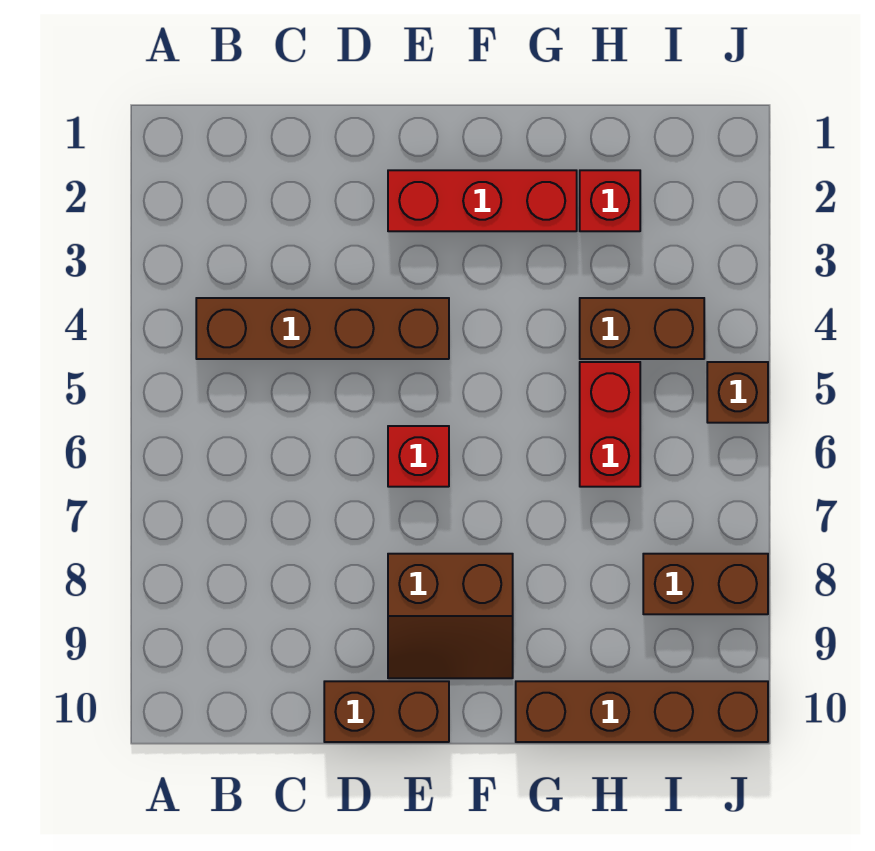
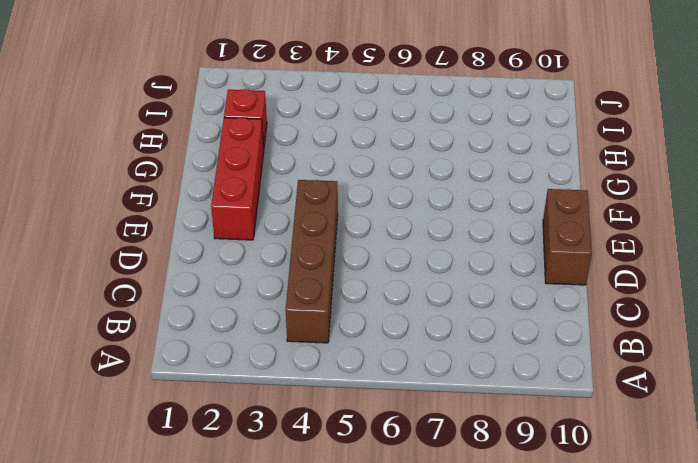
none -> red 1x1 brick [388,426,449,487]
none -> brown 2x2 slope [388,554,513,678]

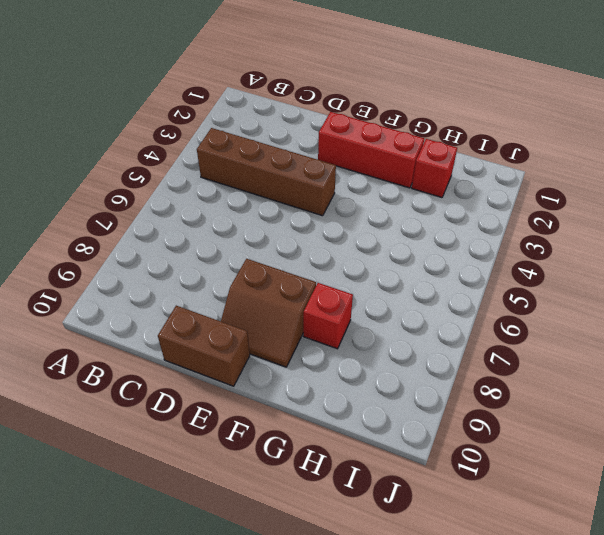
red 1x1 brick [303,283,353,349] -> red 1x1 brick moved to [388,426,449,487]
none -> brown 1x4 brick [516,681,768,742]
none -> brown 1x2 brick [580,298,704,359]

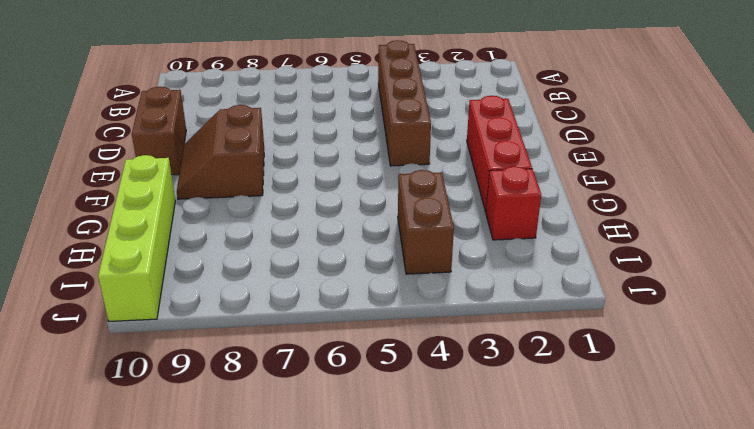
lime 1x4 brick [98,155,175,321] -> brown 1x4 brick [516,681,768,742]
none -> red 1x1 brick [388,426,449,487]
none -> red 1x2 brick [580,362,640,487]

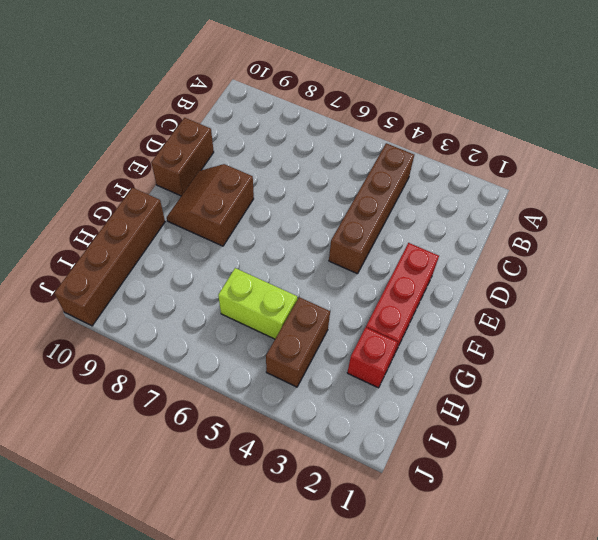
lime 1x2 brick [218,268,297,339] -> red 1x2 brick [580,362,640,487]
none -> red 1x1 brick [388,426,449,487]
none -> brown 1x2 brick [643,554,768,614]

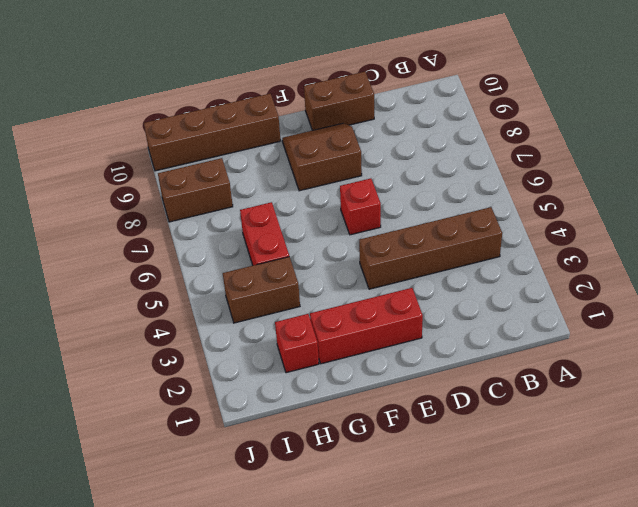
none -> brown 1x1 brick [707,362,768,423]

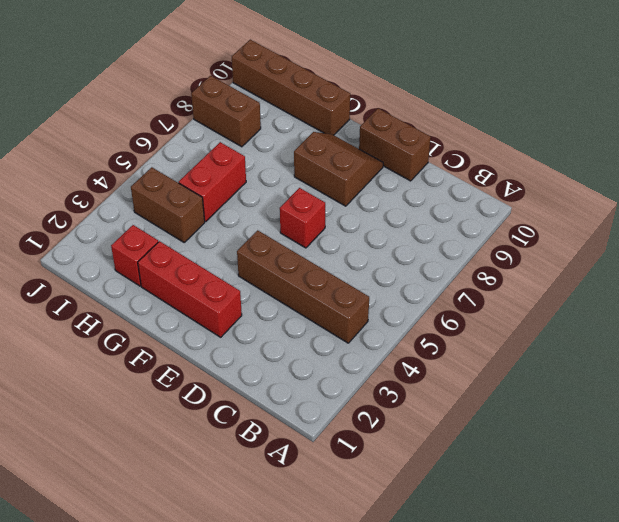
none -> brown 1x1 brick [707,362,768,423]

